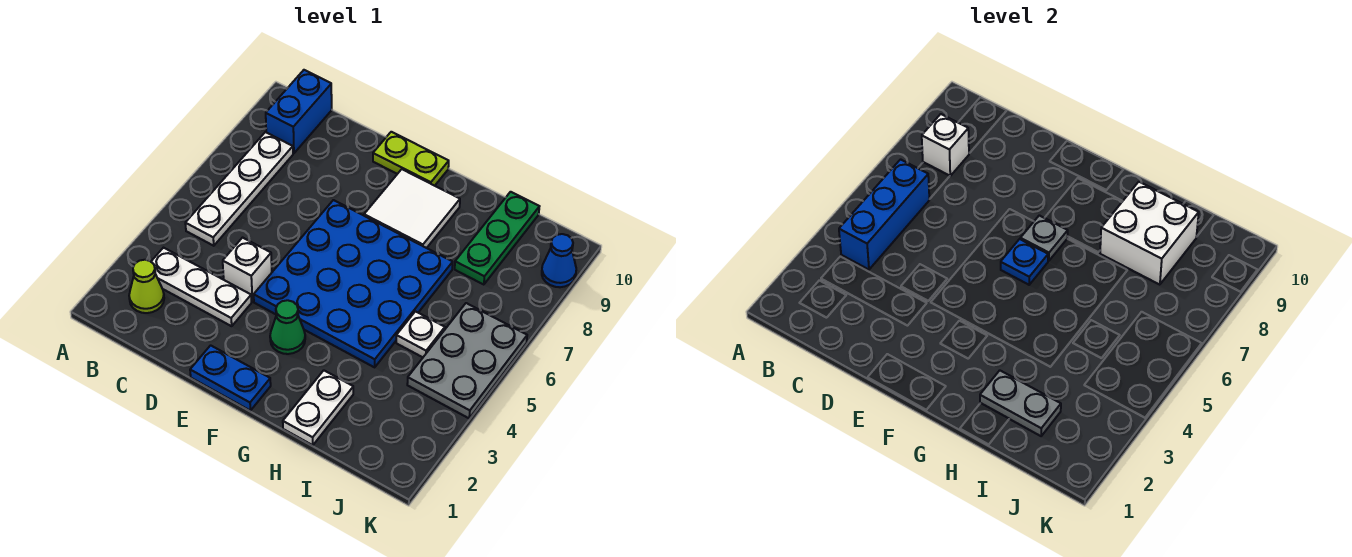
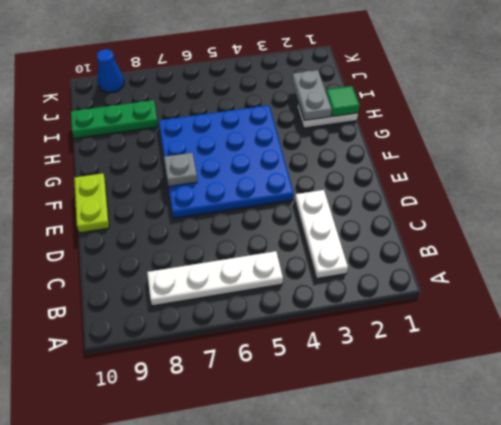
green 1x1 tile [326,86,360,117] -> none
none -> lime 1x1 cone [129,260,164,313]
none -> blue 1x2 brick [266,70,332,153]
none -> white 1x1 brick [223,238,272,302]

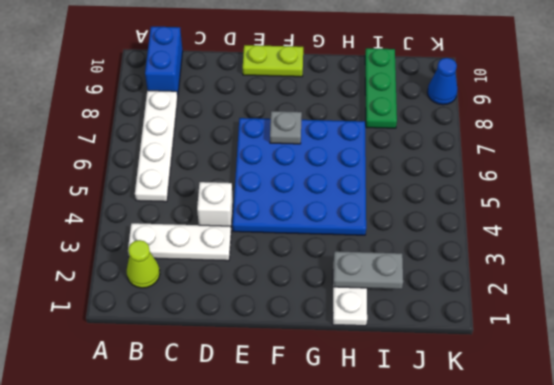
none -> blue 1x2 plate [190,345,271,411]
none -> green 1x1 cone [270,300,305,354]
none -> white 2x2 tile [364,169,460,248]

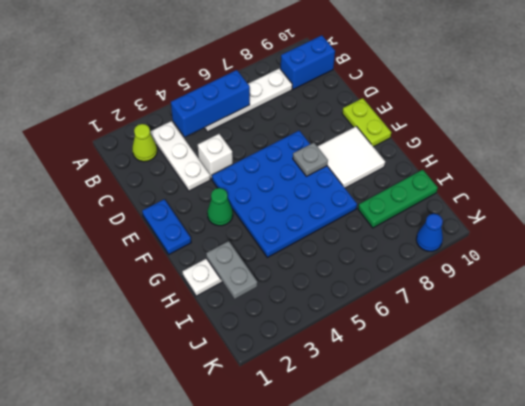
none -> white 1x1 plate [396,311,445,357]
none -> grey 2x3 plate [407,303,527,418]
none -> white 1x1 brick [922,114,969,176]

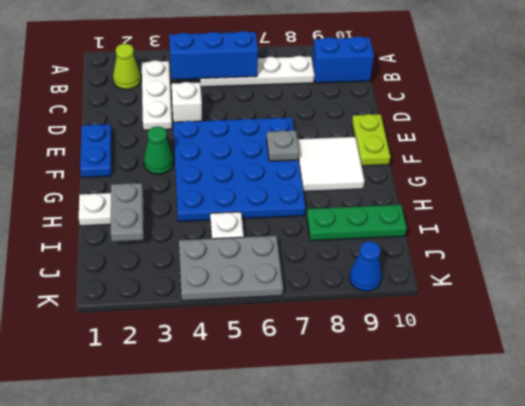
none -> white 1x1 brick [922,114,969,176]
none -> blue 1x1 plate [1001,239,1048,285]
none -> white 2x2 brick [1100,182,1199,285]

